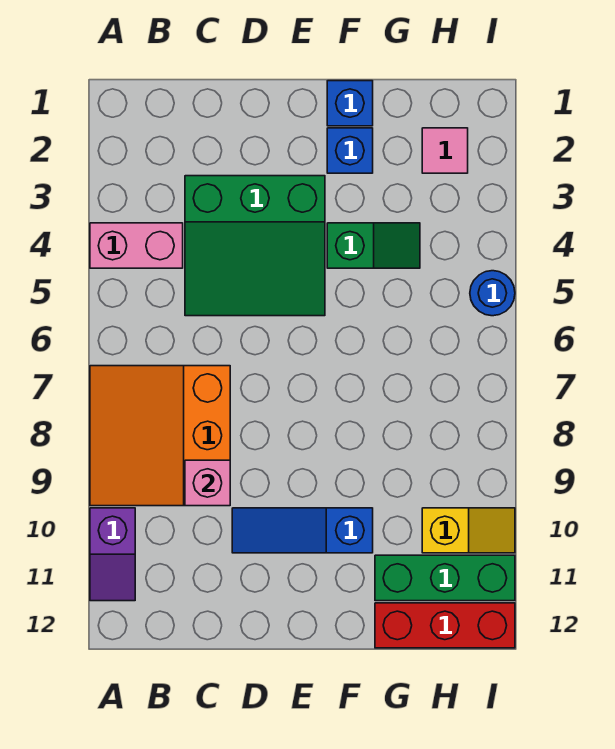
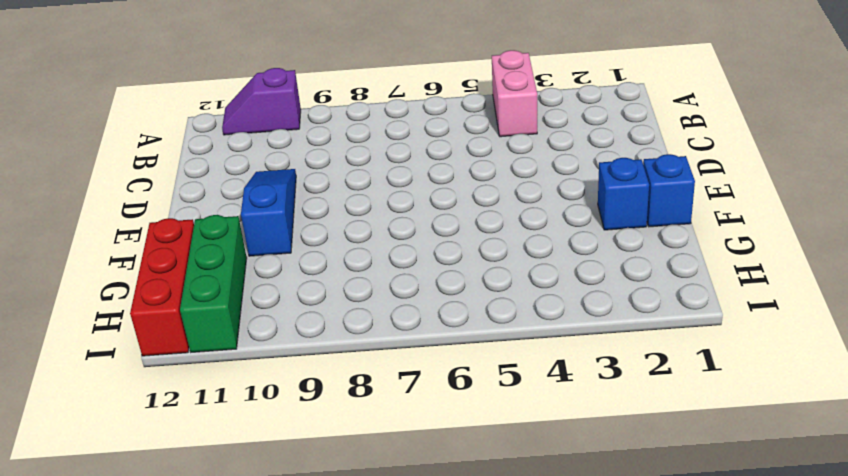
none -> orange 3x3 slope [90,366,230,506]
none -> green 3x3 slope [185,176,325,316]
none -> green 1x2 slope [327,223,420,268]

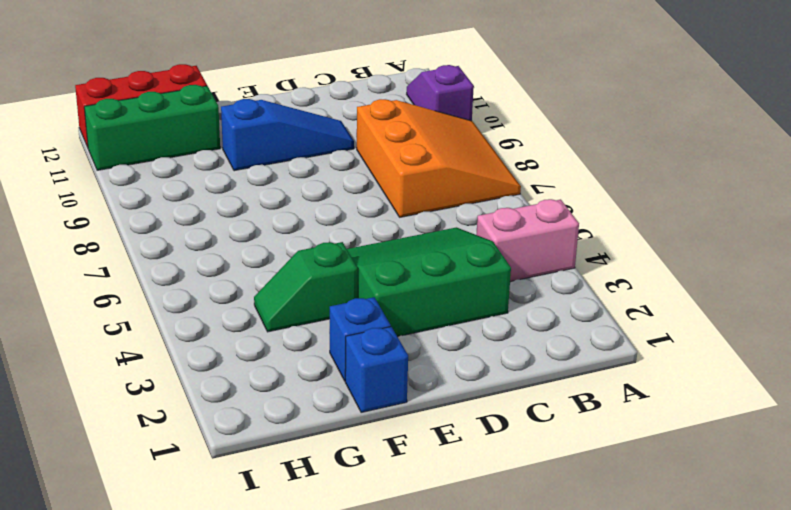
none -> pink 1x1 tile [422,128,468,173]
none -> yellow 1x2 slope [422,508,515,553]
none -> blue 1x1 round brick [470,271,515,316]

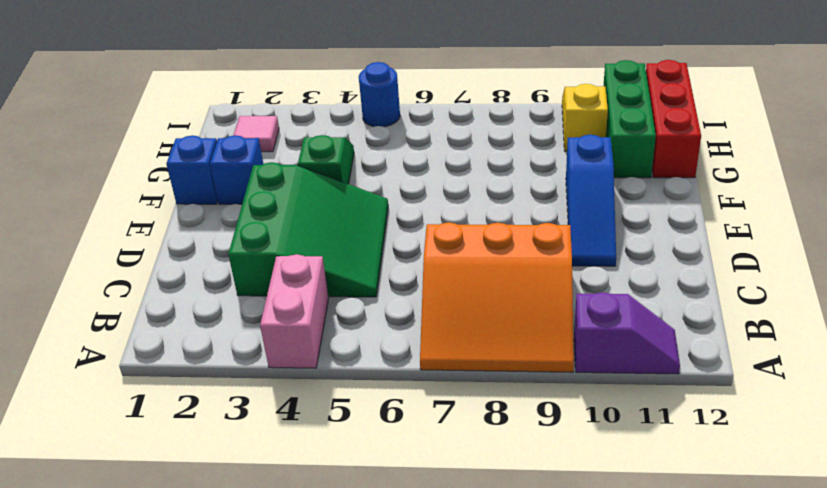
none -> pink 1x1 brick [185,460,230,506]

